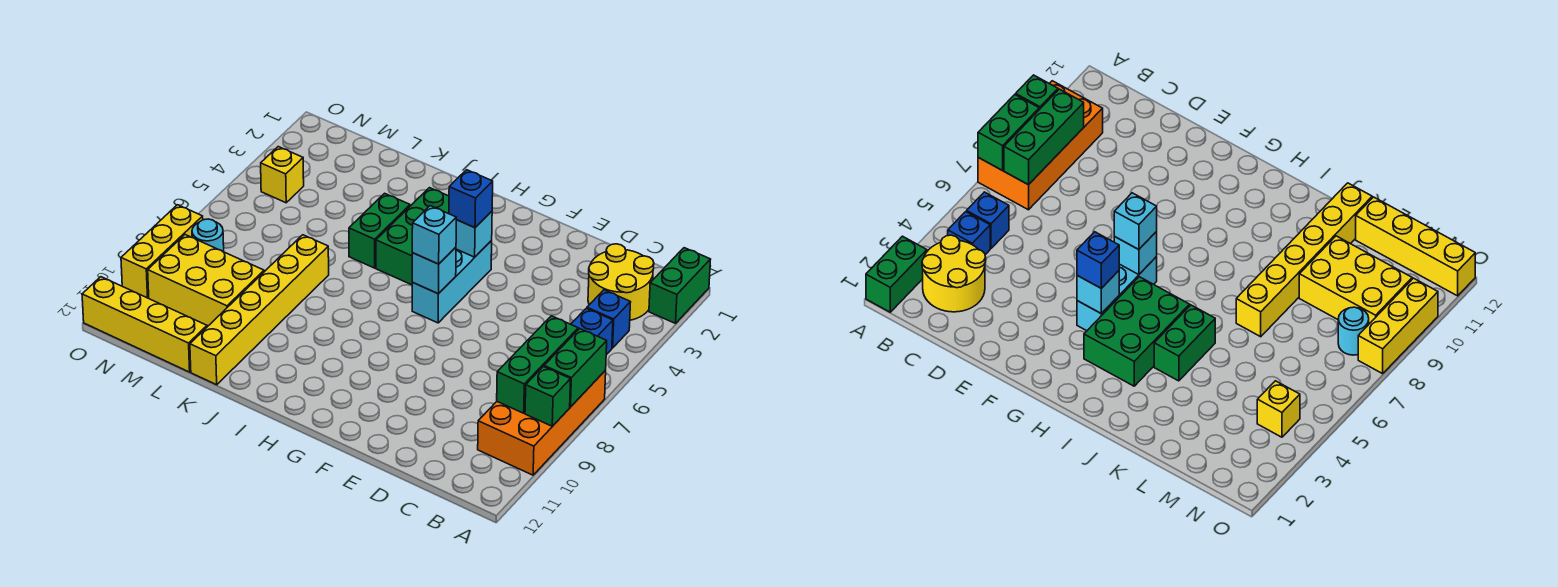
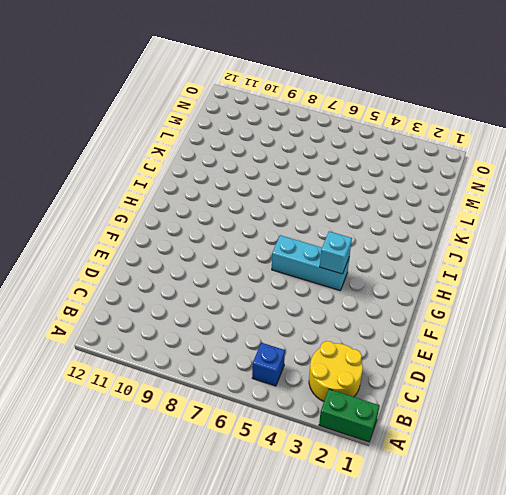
none -> orange 2x4 brick [478,370,606,475]
none -> blue 1x1 brick [587,290,631,348]
none -> green 2x3 brick [376,188,449,285]

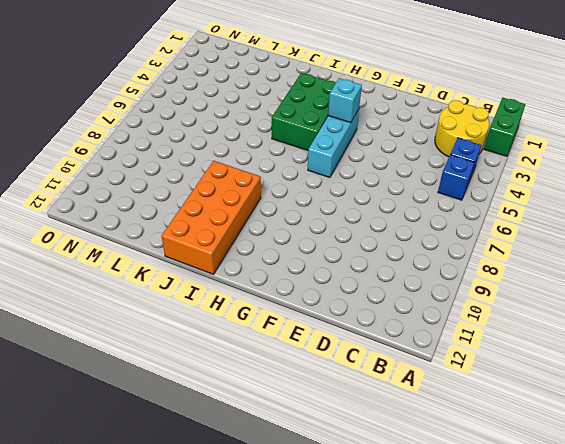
orange 2x4 brick [162,161,261,274] -> orange 2x4 brick moved to [478,370,606,475]
none -> green 1x2 brick [349,193,410,268]
none -> yellow 1x6 brick [190,235,329,385]
none -> yellow 2x3 brick [148,235,264,326]

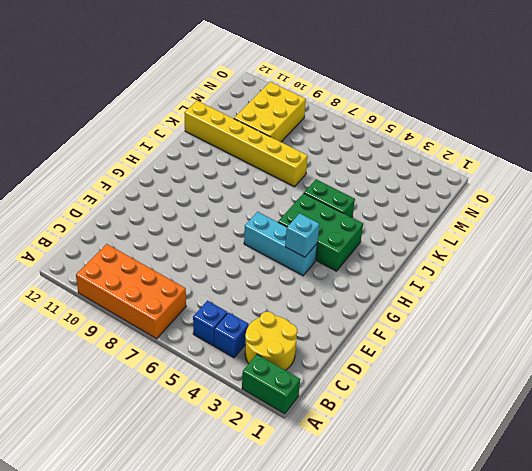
none -> yellow 1x4 brick [82,277,207,372]
none -> yellow 1x1 brick [261,147,304,203]
none -> cyan 1x1 round brick [192,219,224,252]

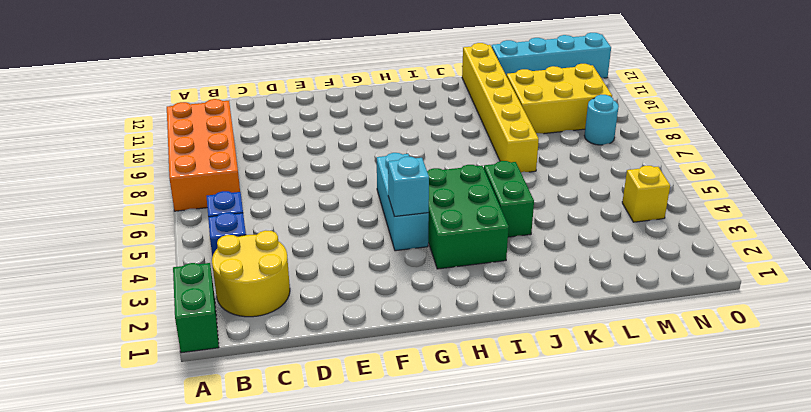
cyan 1x4 brick [492,33,611,78] -> yellow 1x4 brick [82,277,207,372]
none -> yellow 1x3 brick [121,205,203,298]
none -> green 1x2 brick [544,329,607,407]
none -> green 1x1 brick [525,366,571,426]

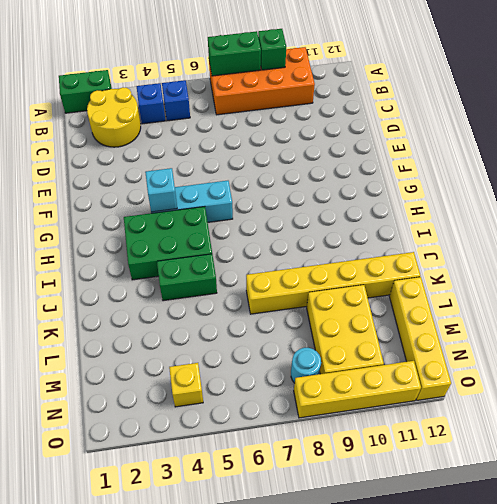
yellow 1x4 brick [294,361,421,418] -> yellow 1x3 brick [121,205,203,298]
none -> green 1x3 brick [497,316,578,413]
none -> cyan 1x1 brick [412,247,456,294]
none -> blue 1x1 brick [449,170,493,228]

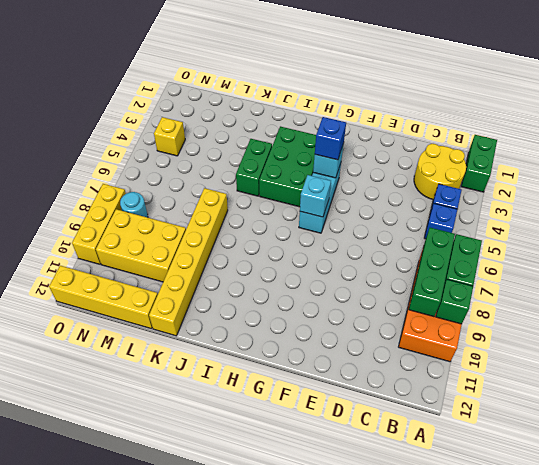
none -> cyan 1x1 brick [412,206,456,264]

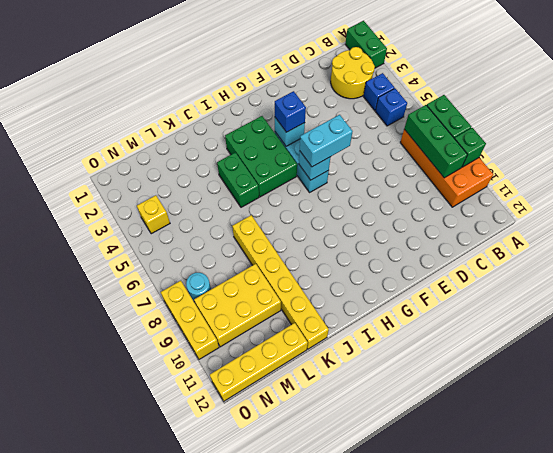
cyan 1x2 brick [300,115,353,167] -> cyan 1x1 brick [412,206,456,264]

